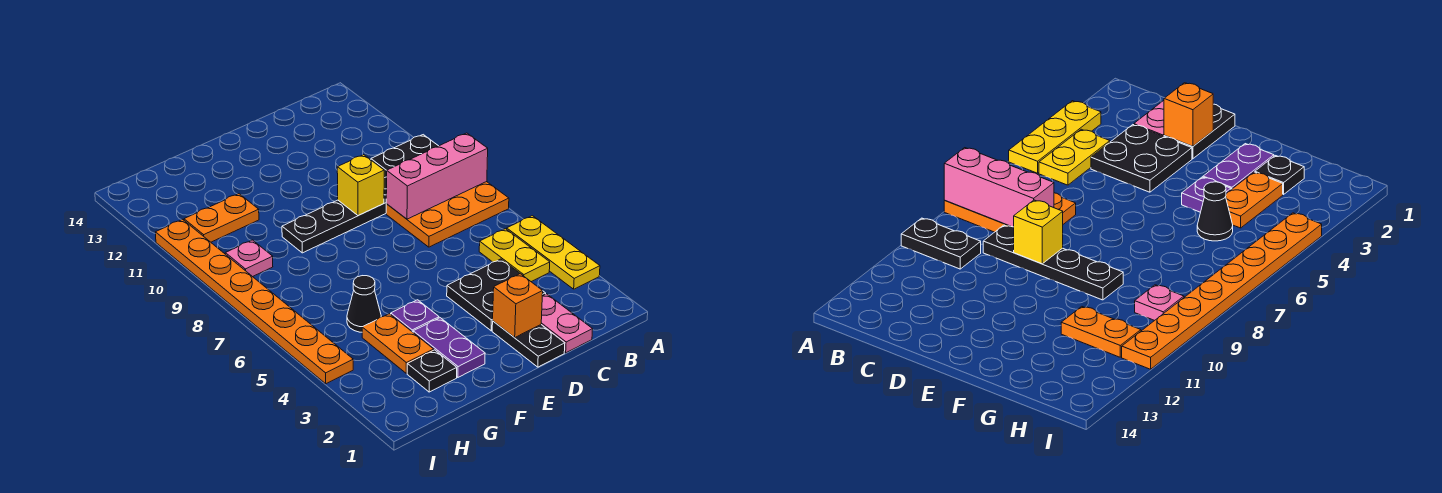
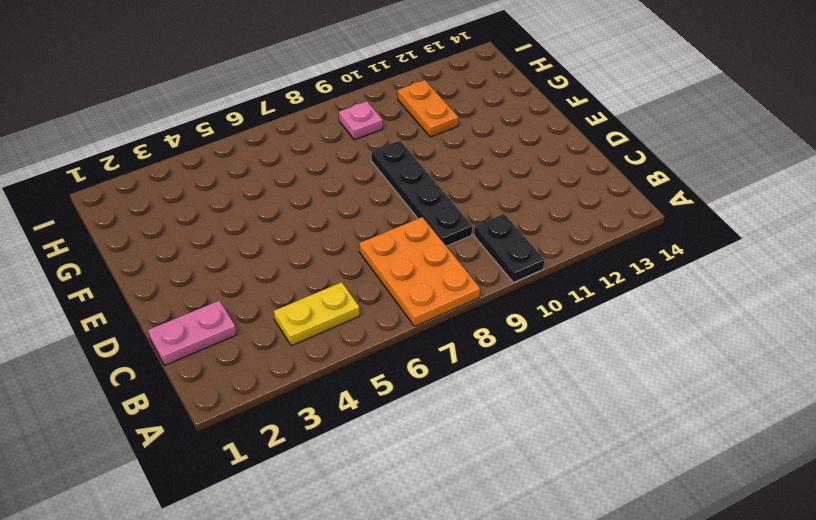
none -> yellow 1x3 plate [507,216,600,289]
none -> black 2x2 plate [447,259,546,331]
none -> black 1x2 plate [492,321,565,367]

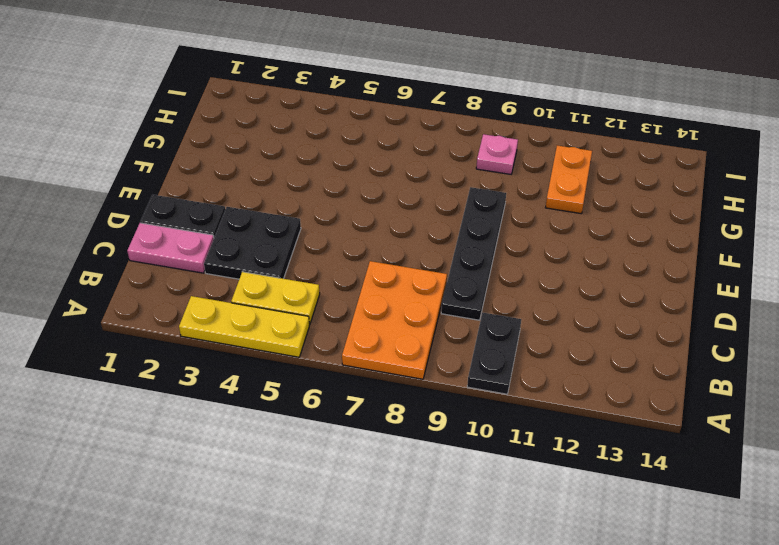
none -> purple 1x2 plate [413,318,485,377]
none -> purple 1x1 plate [391,300,439,332]
none -> black 1x1 plate [407,350,457,392]

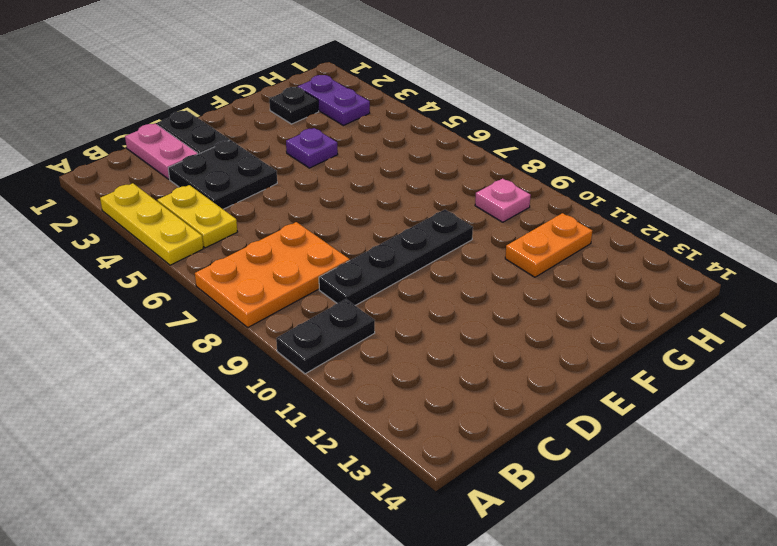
purple 1x2 plate [298,75,370,126] -> purple 1x2 plate moved to [413,318,485,377]
none -> orange 1x2 plate [362,314,434,373]
none -> black 1x1 cone [347,276,381,332]
none -> orange 1x8 plate [156,219,353,384]

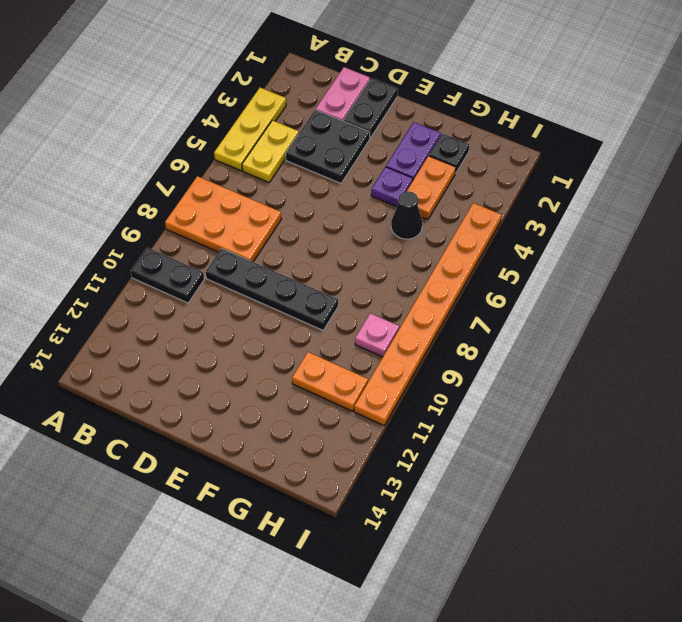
none -> pink 1x3 brick [386,133,488,219]
none -> orange 1x1 brick [493,274,543,338]
none -> yellow 1x1 brick [337,155,384,216]

